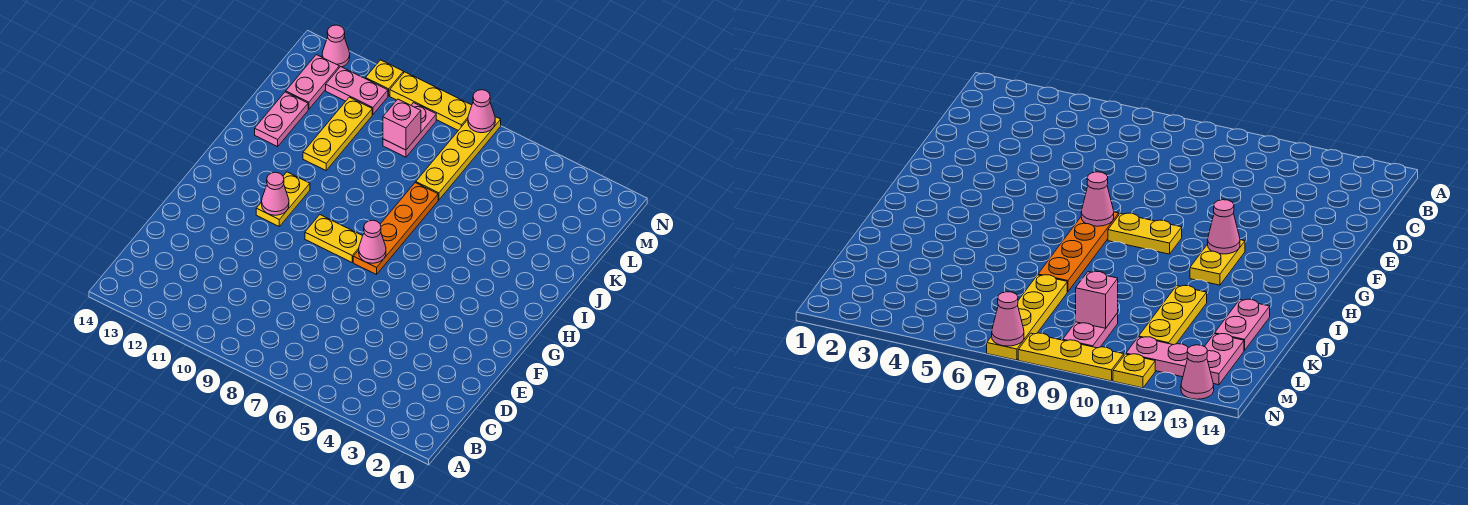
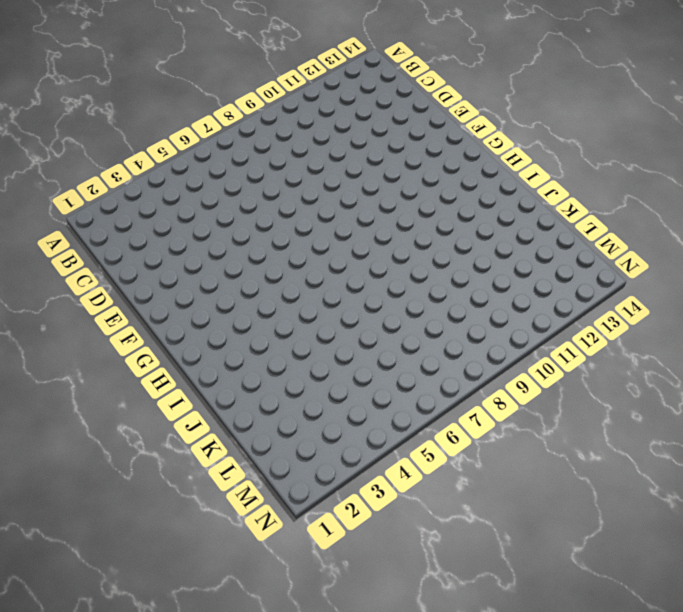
none -> orange 1x4 plate [353,183,438,275]
none -> yellow 1x2 plate [305,215,362,262]
none -> yellow 1x2 plate [256,172,310,226]

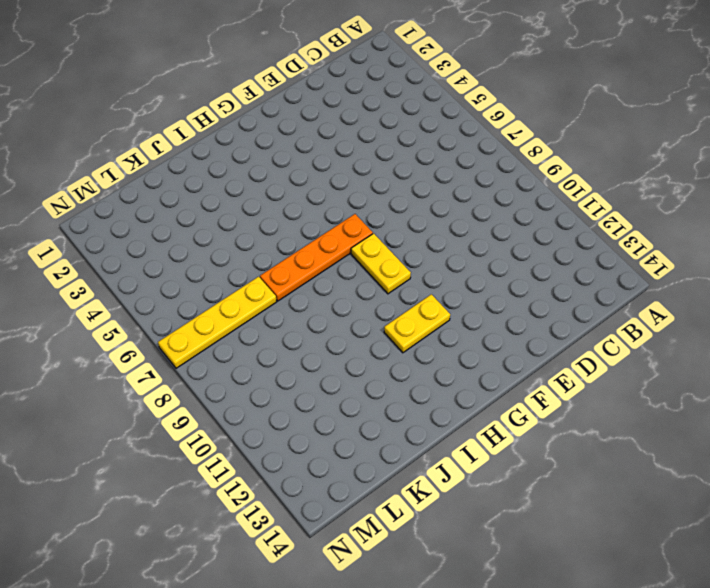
none -> yellow 1x3 plate [303,97,372,170]
none -> pink 1x2 plate [255,92,308,147]
none -> pink 1x2 plate [383,103,436,157]

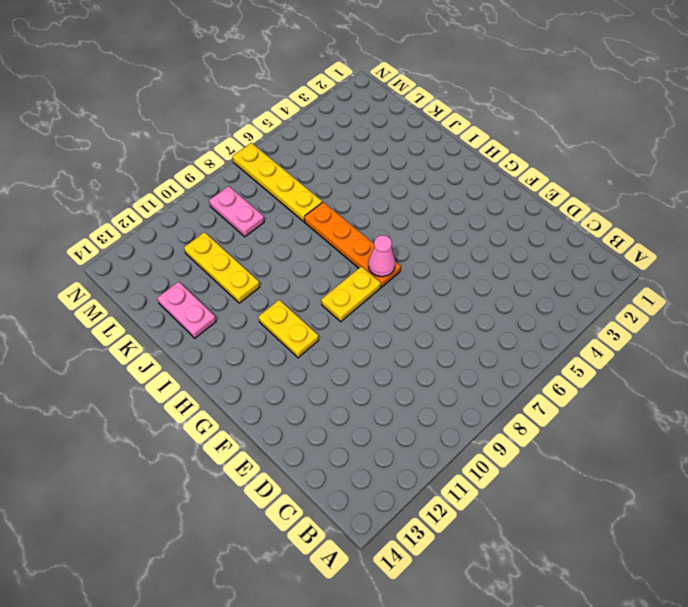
none -> pink 1x2 plate [286,55,339,109]
none -> pink 1x2 plate [326,67,388,115]
none -> yellow 1x3 plate [390,72,472,131]

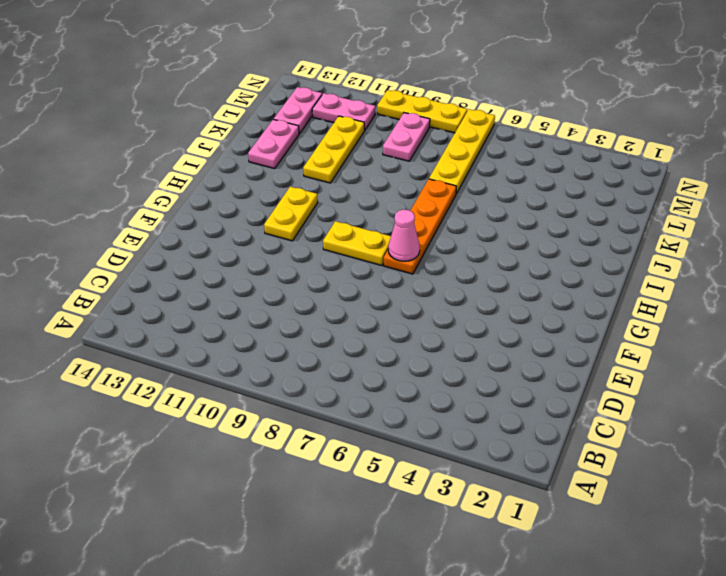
none -> yellow 1x1 plate [366,60,404,96]
none -> pink 1x1 cone [322,25,350,68]
none -> pink 1x1 cone [262,172,289,215]

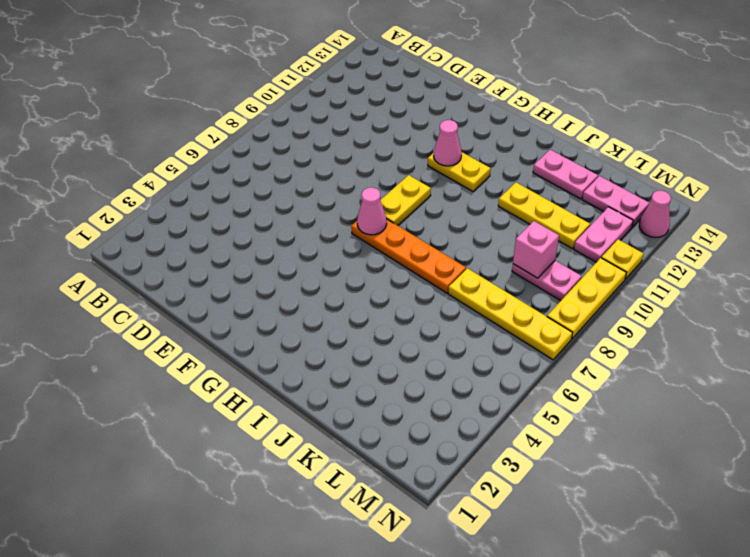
none -> pink 1x1 cone [468,90,495,133]

